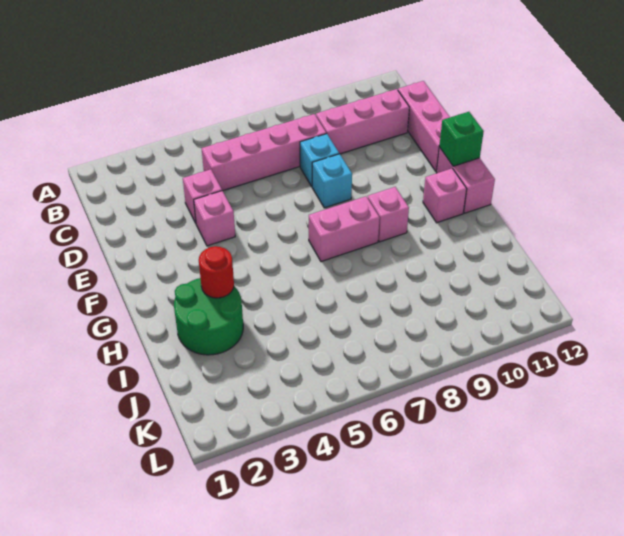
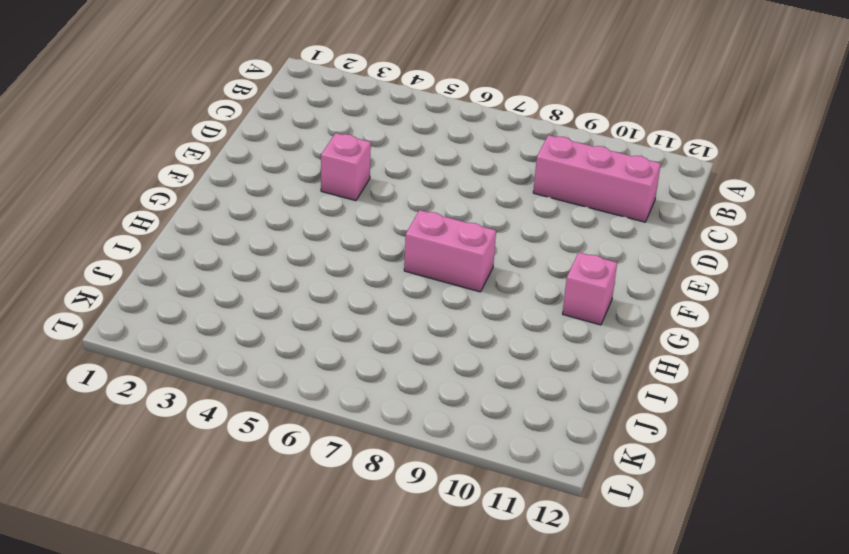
none -> pink 1x4 brick [202,114,326,191]
none -> pink 1x3 brick [398,81,450,172]
none -> pink 1x1 brick [183,169,222,223]

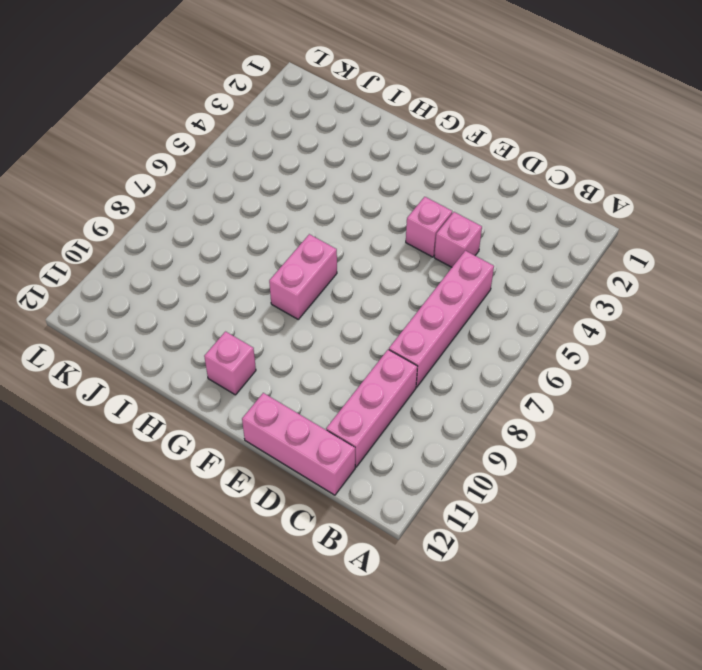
none -> cyan 1x1 brick [300,134,339,186]
none -> cyan 1x1 brick [312,154,352,208]
none -> pink 1x2 brick [437,148,495,213]

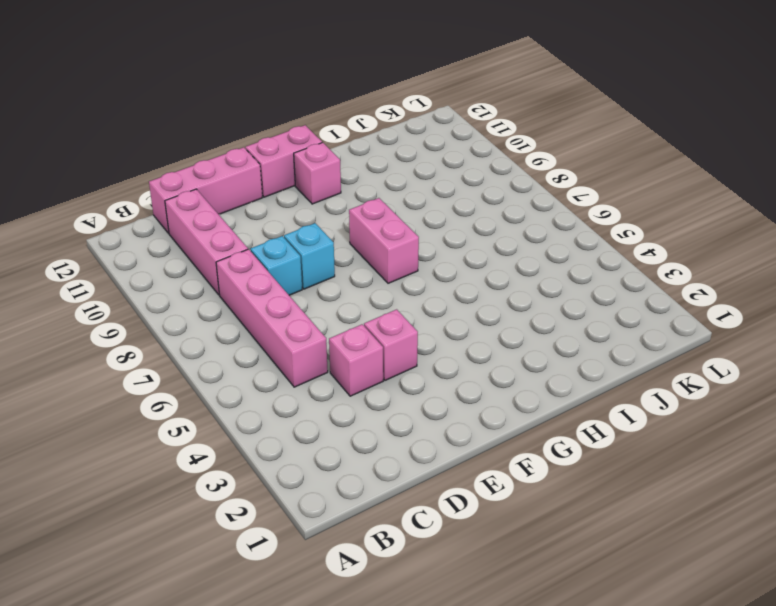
none -> pink 1x1 brick [368,187,409,242]
none -> green 2x2 round brick [174,278,243,355]
none -> green 1x1 brick [439,112,484,166]

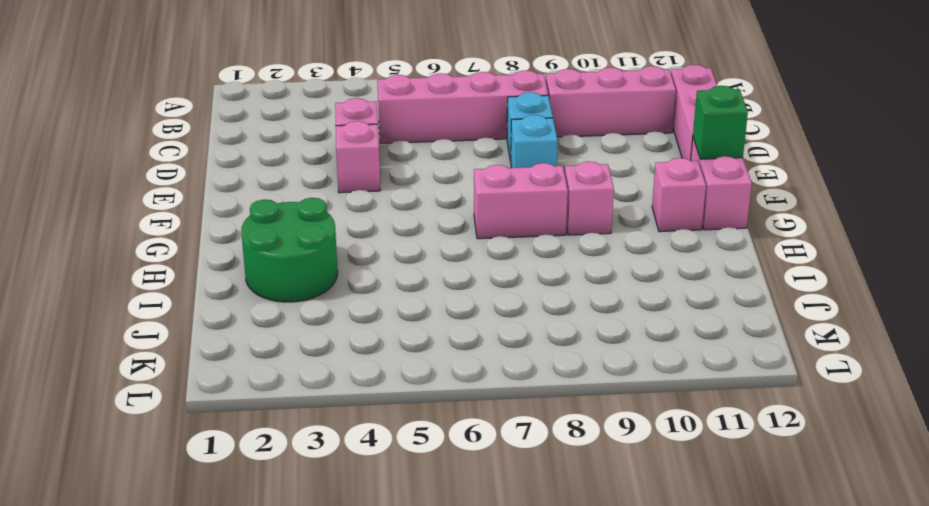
none -> red 1x1 round brick [199,246,234,298]

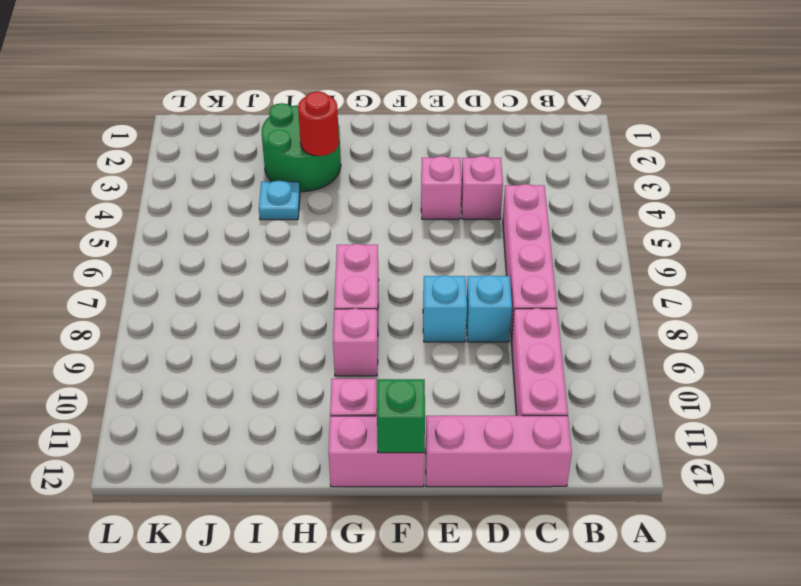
cyan 1x1 plate [259,180,300,220] -> none

